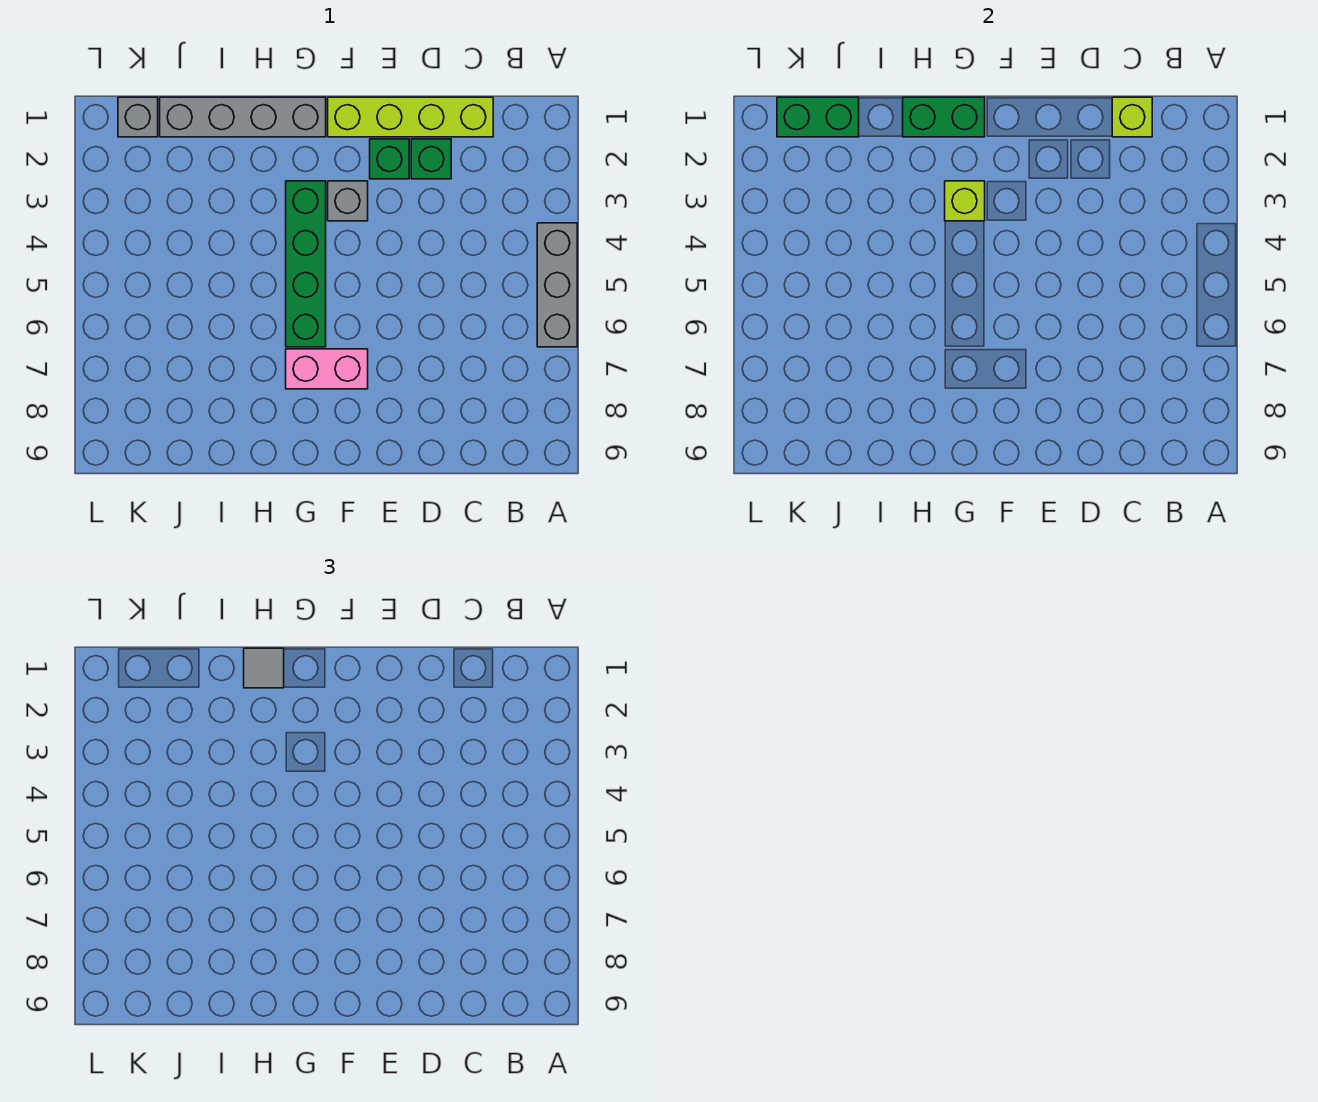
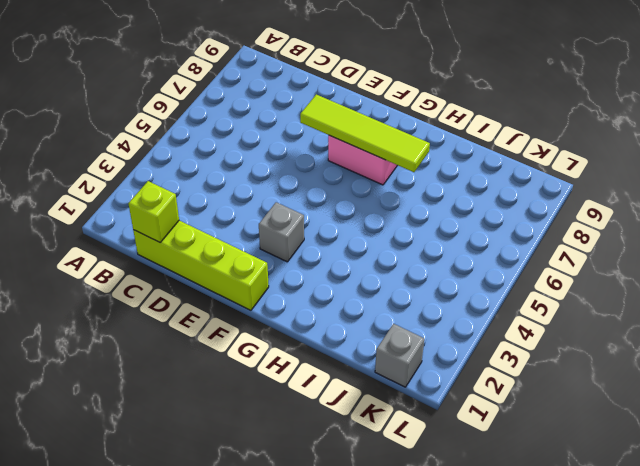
lime 1x4 tile [300,94,430,172] -> none
none -> grey 1x3 brick [537,223,577,347]
none -> green 1x1 brick [411,139,451,179]
none -> green 1x1 brick [370,139,409,179]

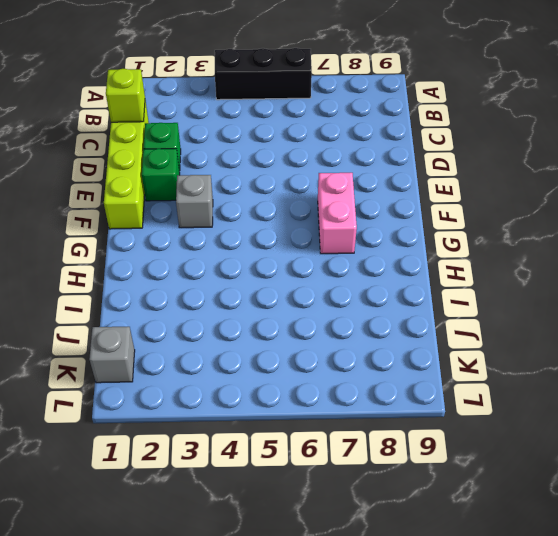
black 1x3 brick [215,48,312,100] -> grey 1x3 brick [537,223,577,347]
none -> grey 1x4 brick [160,97,326,137]
none -> green 1x4 brick [286,181,326,347]
none -> green 1x2 brick [903,97,985,137]

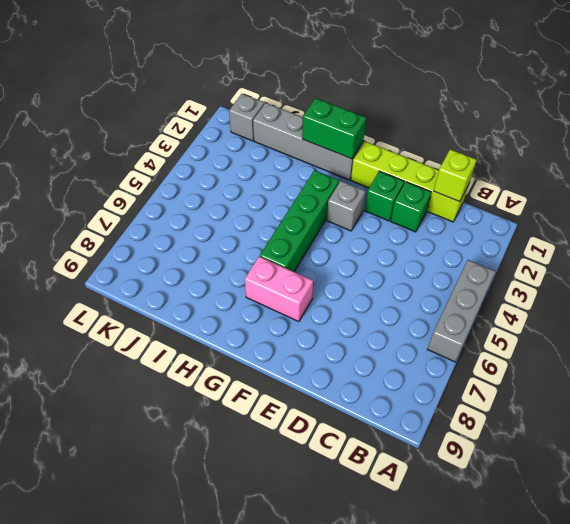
none -> lime 1x1 brick [945,181,985,221]
none -> green 1x2 brick [777,97,859,137]
none -> grey 1x1 tile [244,648,284,688]

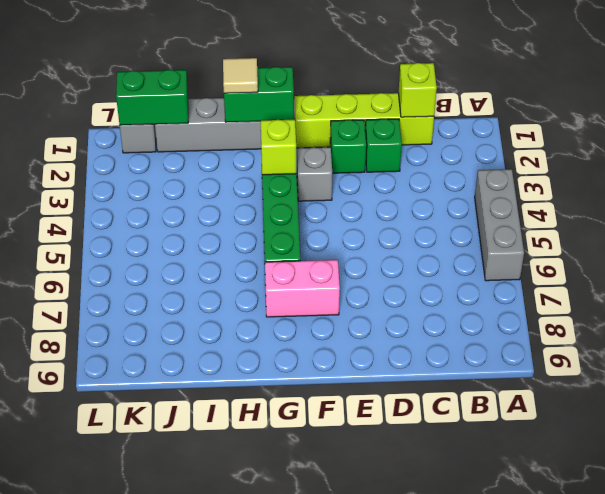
tan 1x1 tile [223,58,258,93] -> grey 1x1 tile [244,648,284,688]

